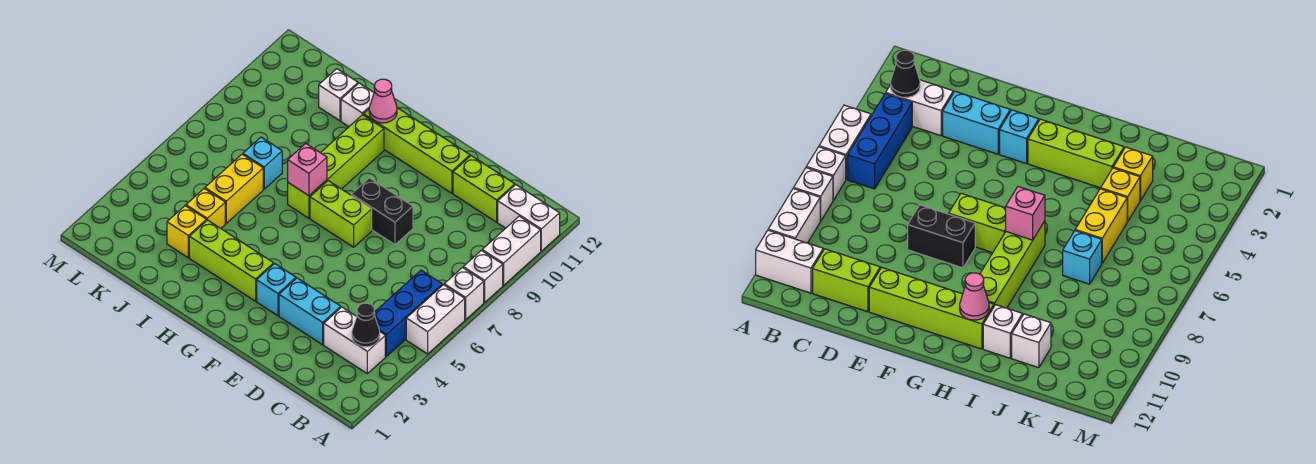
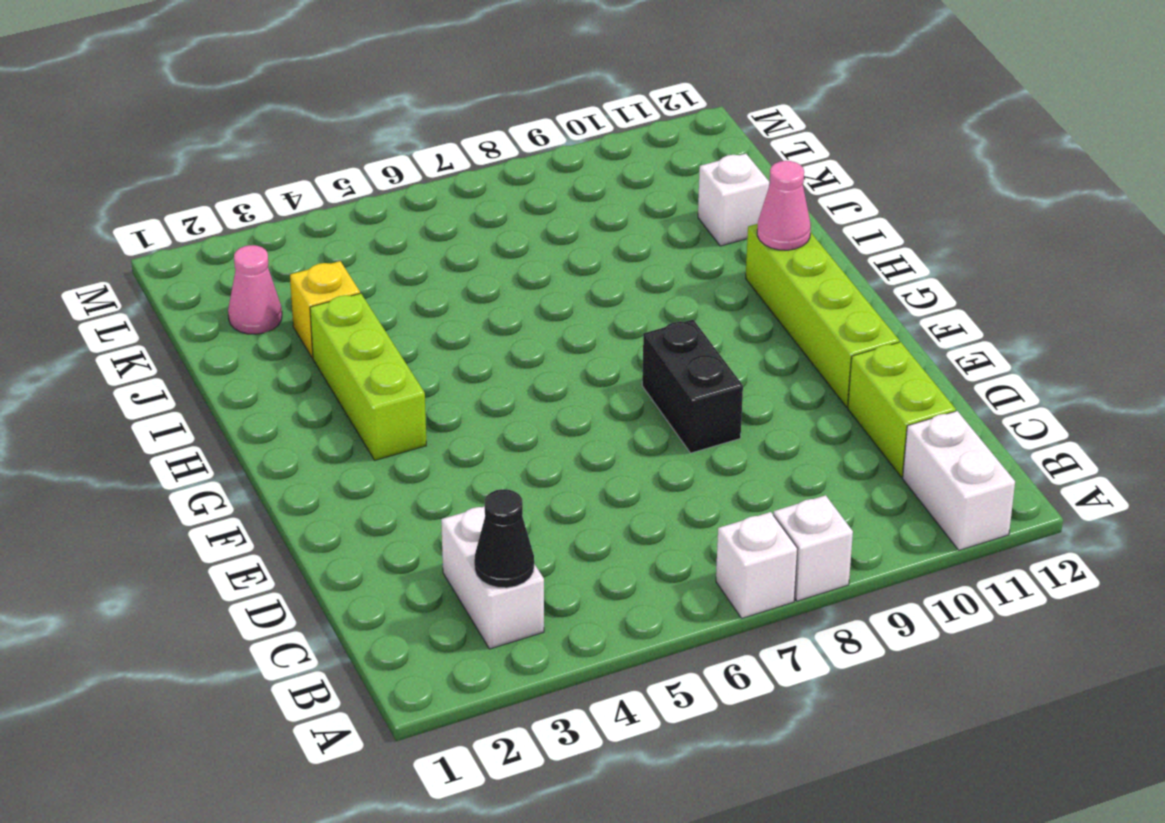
pink 1x1 cone [228,245,282,334] -> none
none -> white 1x2 brick [406,285,465,354]
none -> white 1x2 brick [482,216,541,285]
none -> blue 1x3 brick [374,270,442,356]

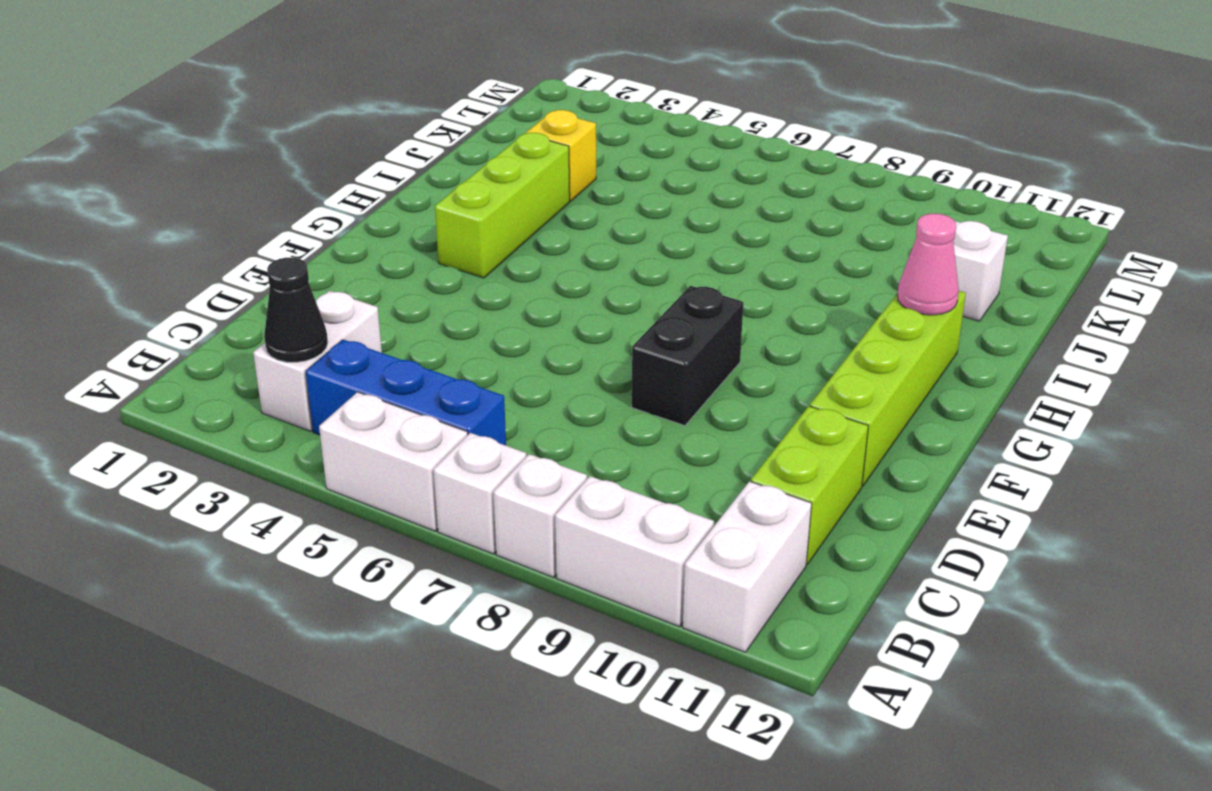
none -> cyan 1x2 brick [279,278,341,345]
none -> cyan 1x1 brick [257,264,296,316]
none -> lime 1x2 brick [310,181,372,247]

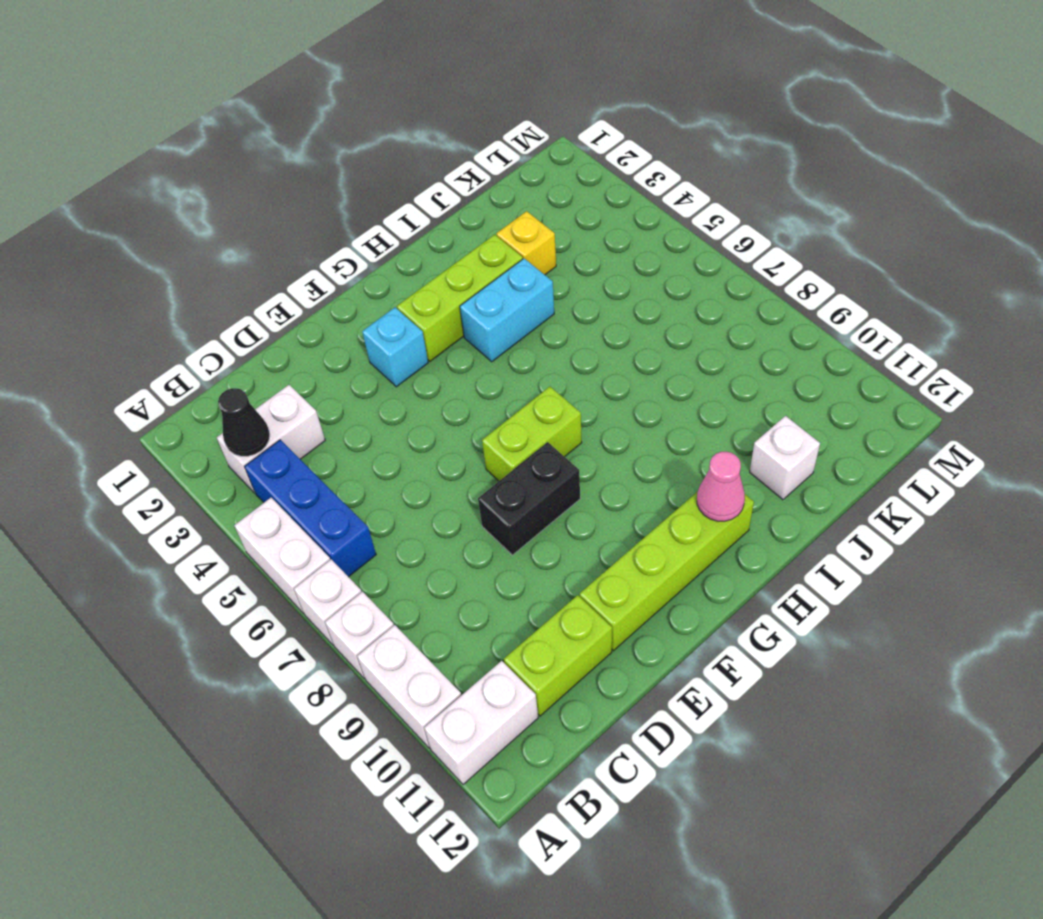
cyan 1x2 brick [460,258,554,362] -> cyan 1x2 brick moved to [279,278,341,345]
none -> lime 1x4 brick [288,115,384,218]
none -> white 1x1 brick [341,83,374,127]
none -> yellow 1x1 brick [186,189,225,228]

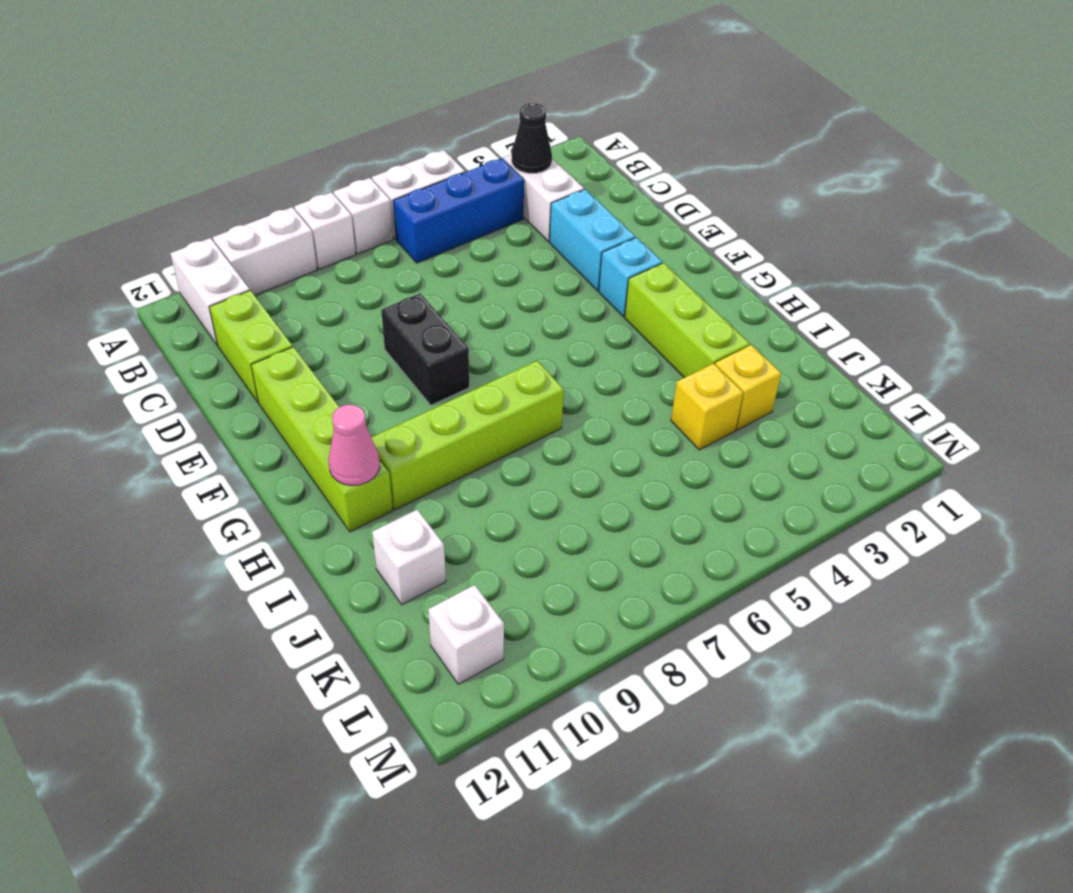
white 1x1 brick [428,585,504,684] -> white 1x1 brick moved to [341,83,374,127]
none -> lime 1x2 brick [310,181,372,247]
none -> yellow 1x2 brick [205,154,263,223]
none -> cyan 1x1 brick [243,137,282,189]

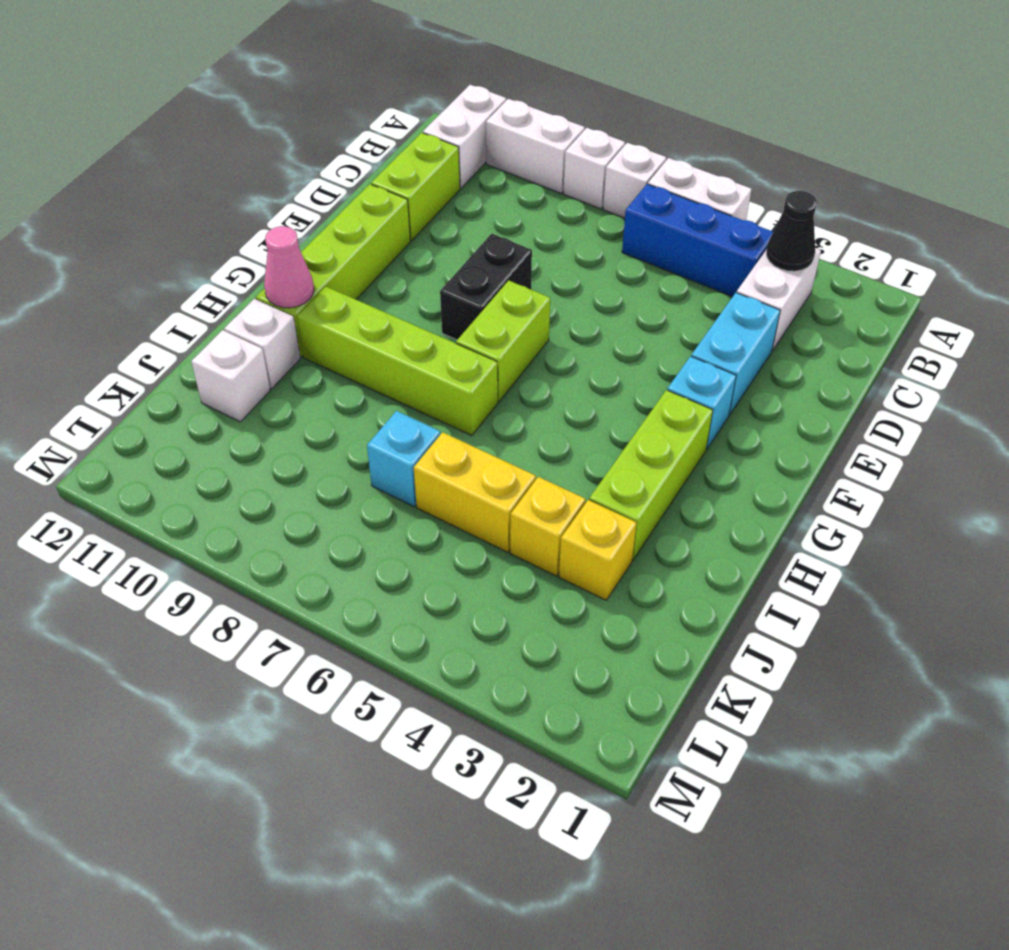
none -> pink 1x1 brick [288,143,327,196]

